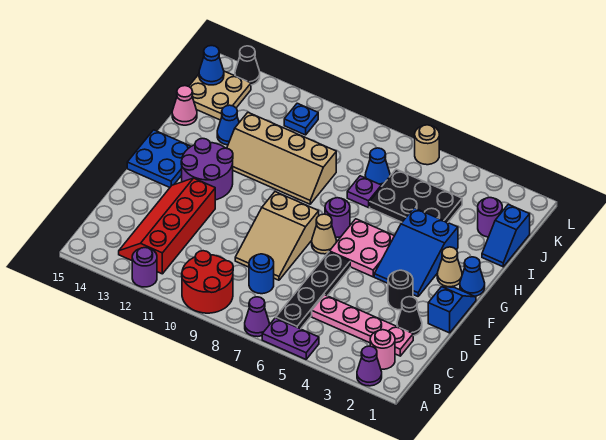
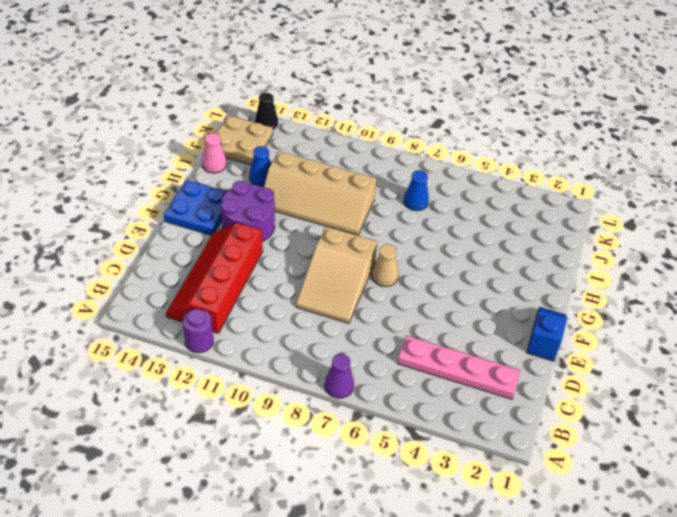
none -> purple 1x1 cone [357,346,382,386]
none -> purple 1x2 plate [262,318,319,359]
none -> red 2x2 round brick [182,251,233,313]
none -> pink 1x1 round brick [370,330,395,369]

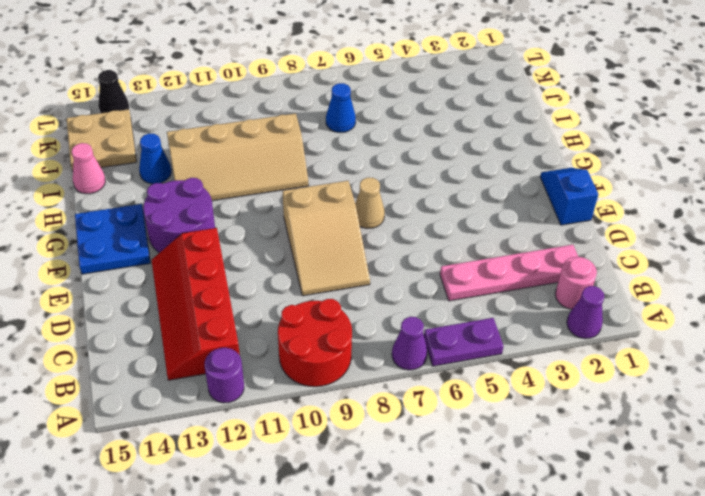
none -> black 1x4 plate [276,252,350,329]
none -> blue 1x1 round brick [249,254,274,294]
none -> black 1x1 cone [397,297,422,336]
none -> black 1x1 round brick [388,270,413,310]

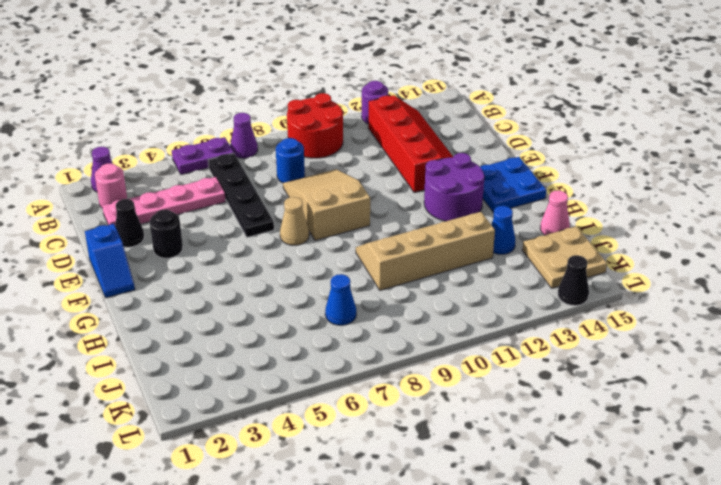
none -> blue 2x3 slope [374,208,458,296]
none -> pink 2x2 plate [329,219,394,277]
none -> blue 1x1 cone [460,257,485,296]
none -> tan 1x1 cone [437,247,462,287]

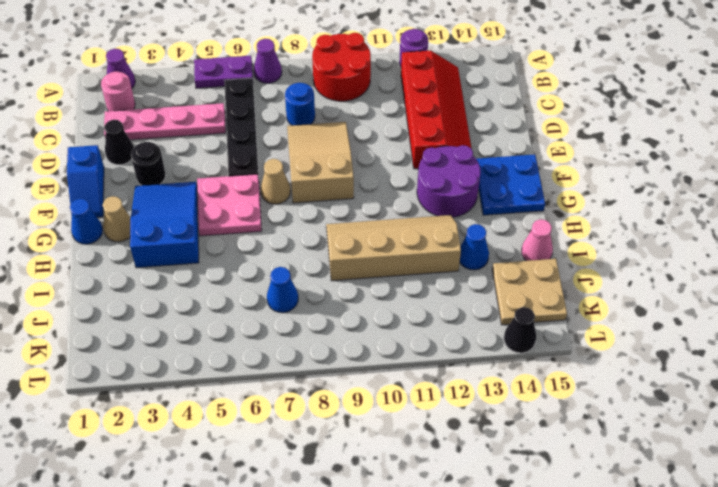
none -> purple 1x1 round brick [325,198,350,237]
none -> blue 1x2 slope [482,204,530,267]
none -> black 2x3 plate [370,169,462,222]
none -> purple 1x1 plate [347,176,381,208]

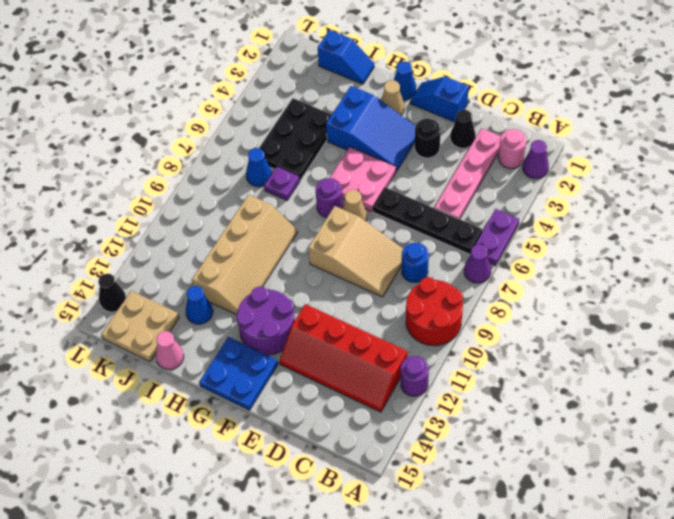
none -> purple 1x1 round brick [478,198,502,237]
none -> blue 1x1 plate [284,103,318,135]
none -> tan 1x1 round brick [415,125,439,165]
none -> blue 1x1 cone [199,46,224,85]

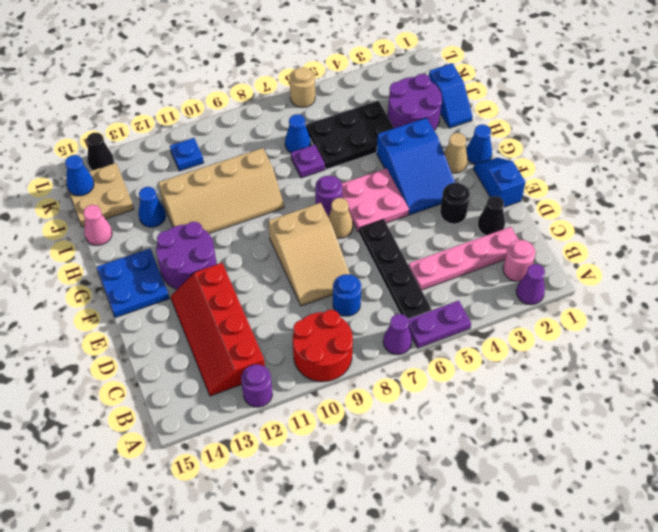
purple 2x2 round brick [388,74,442,130] -> purple 1x1 round brick [478,198,502,237]

